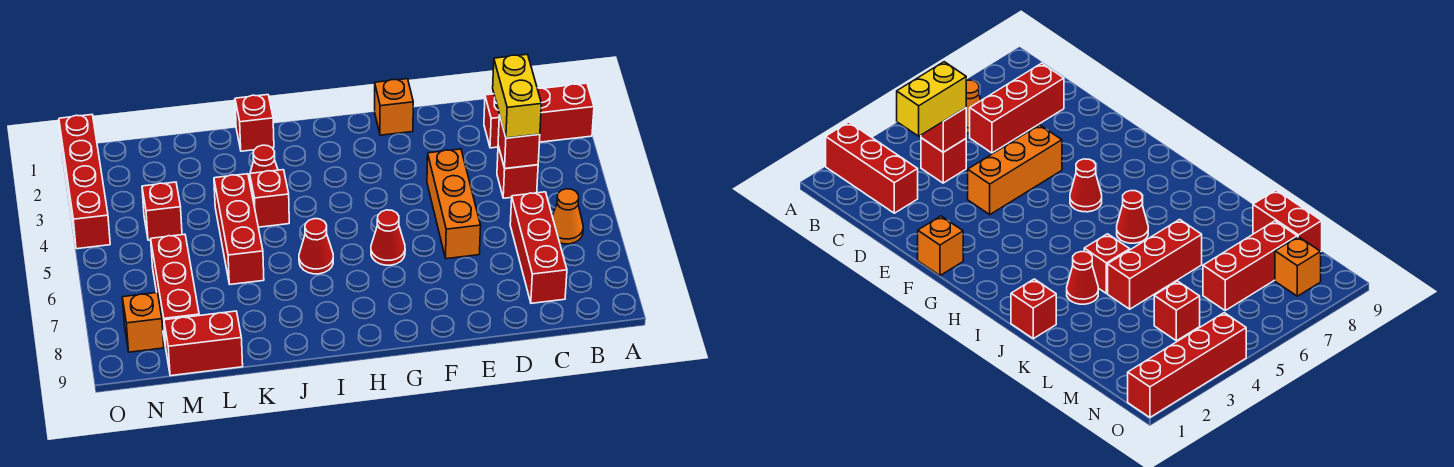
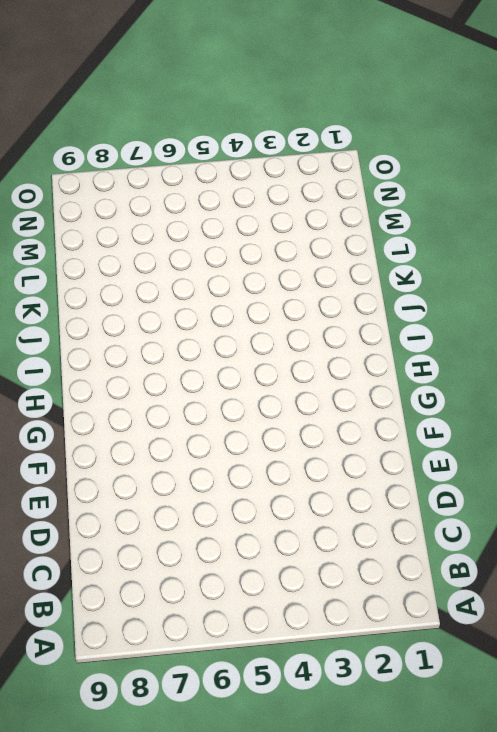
none -> red 1x3 brick [484,83,594,148]
none -> orange 1x1 cone [552,189,583,244]
none -> red 1x1 brick [497,146,538,198]

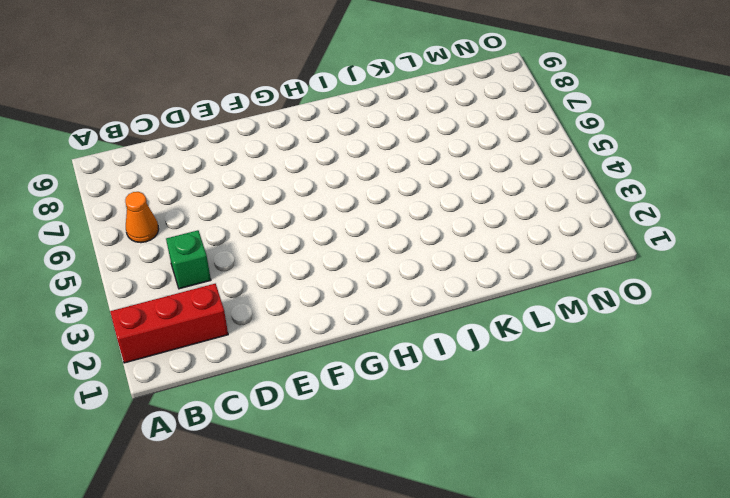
green 1x1 brick [166,230,211,289] -> red 1x1 brick [497,146,538,198]
none -> red 1x3 brick [510,192,567,303]
none -> orange 1x3 brick [427,149,481,259]
none -> orange 1x1 brick [375,79,413,135]

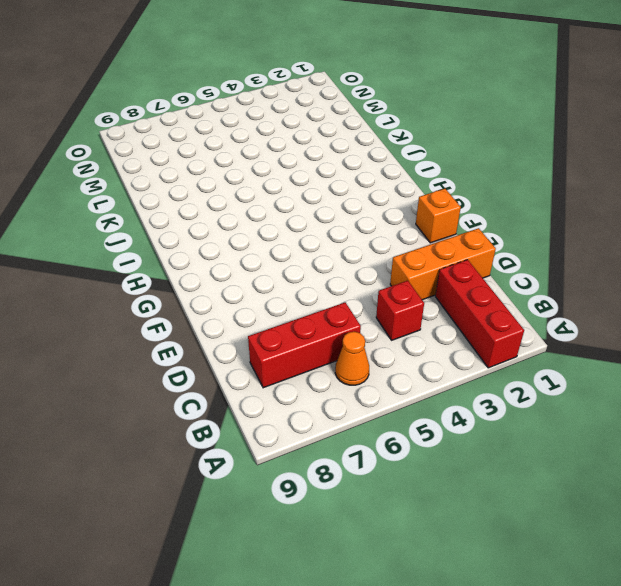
orange 1x3 brick [390,228,496,300] -> orange 1x3 brick moved to [427,149,481,259]
none -> red 1x1 cone [371,210,405,265]
none -> red 1x1 cone [299,219,333,274]
none -> red 1x1 brick [235,95,274,151]

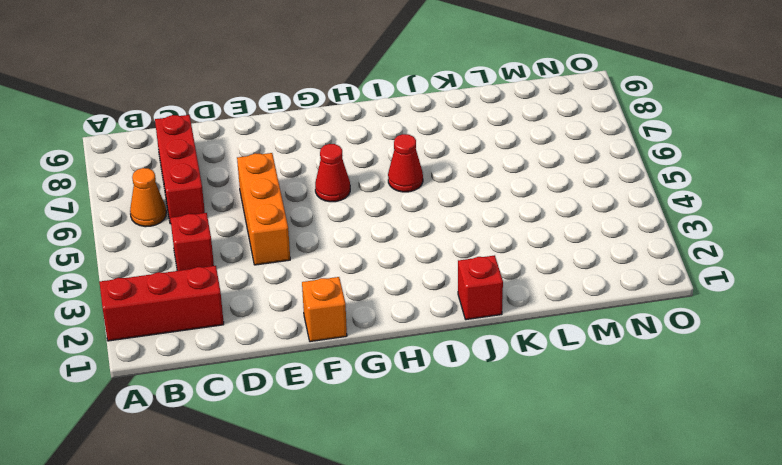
none -> red 1x1 cone [249,145,278,181]
none -> red 1x1 brick [250,170,289,227]
none -> red 1x3 brick [214,174,264,284]

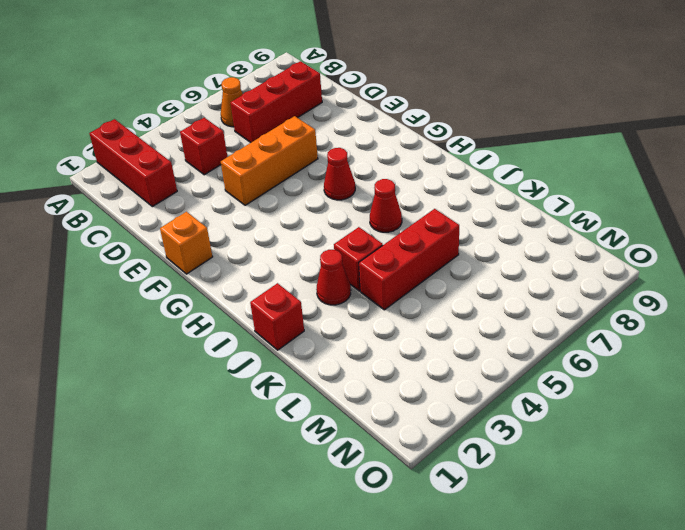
none -> red 1x2 brick [164,311,243,376]
none -> red 1x1 brick [142,182,182,240]
none -> red 1x3 brick [151,234,199,346]

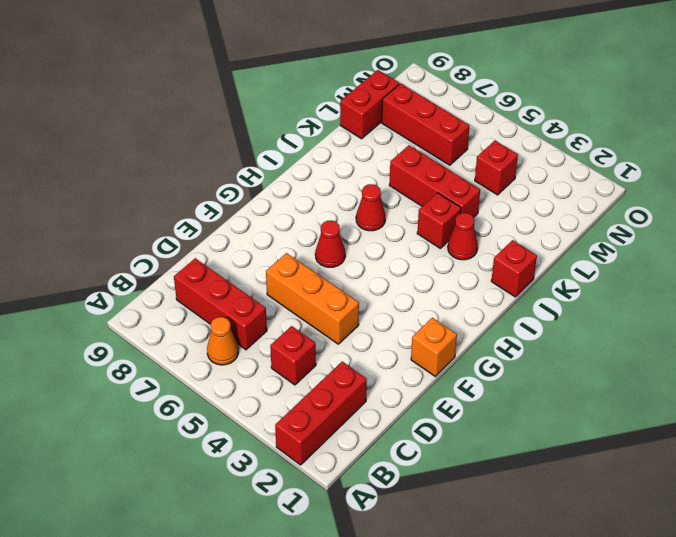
none -> orange 1x1 brick [122,293,164,352]
none -> red 1x4 brick [59,115,110,249]
none -> red 1x1 brick [498,115,540,169]

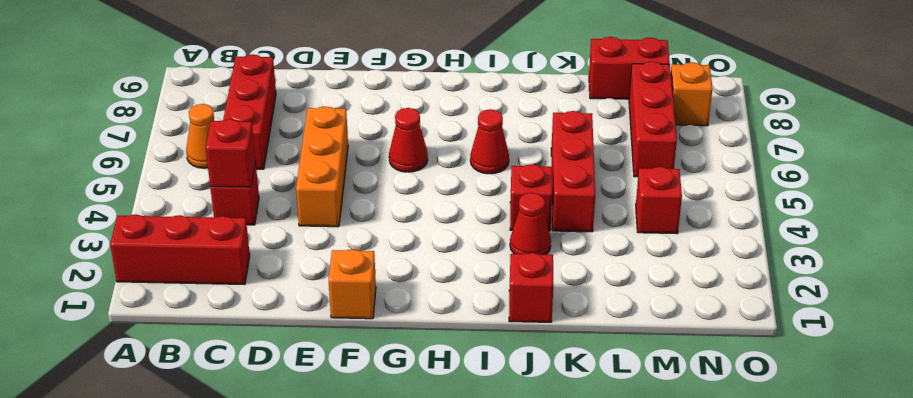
none -> red 1x4 brick [59,115,110,249]
none -> yellow 1x2 brick [493,54,541,138]

